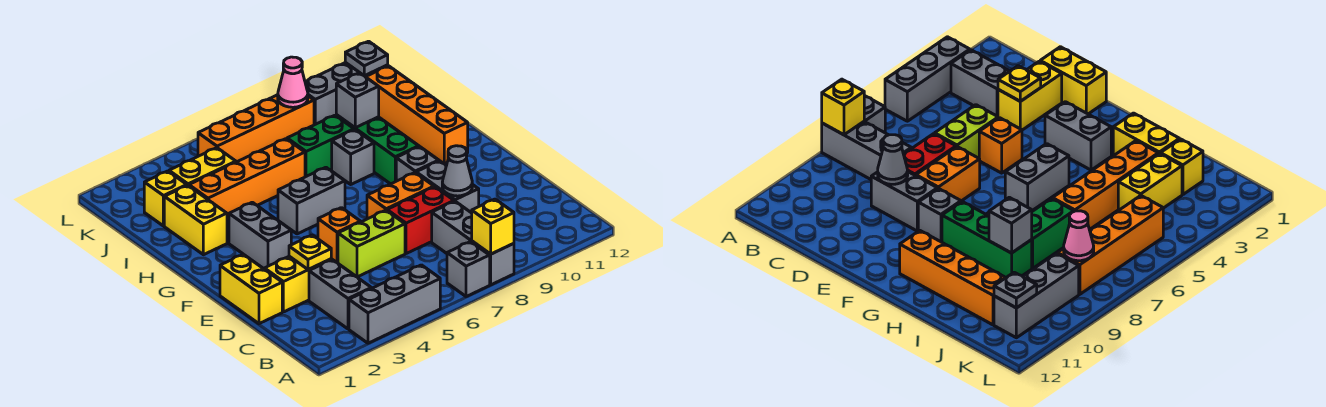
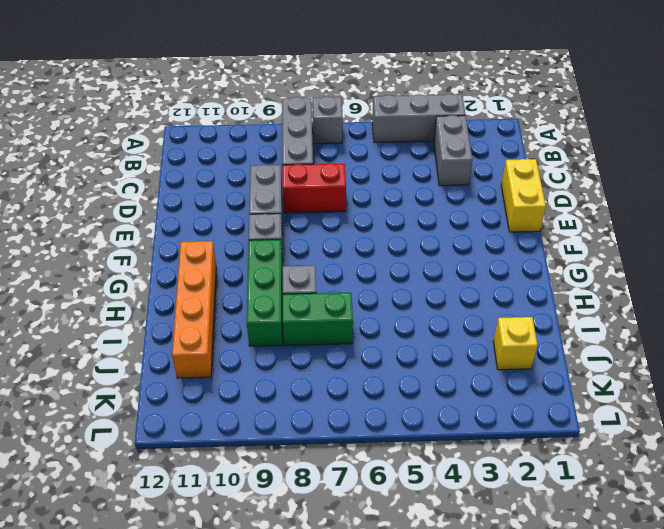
none -> yellow 1x2 brick [264,256,331,312]
none -> lime 1x2 brick [338,210,405,277]
none -> orange 1x1 brick [318,208,360,263]
none -> orange 1x2 brick [367,173,434,219]

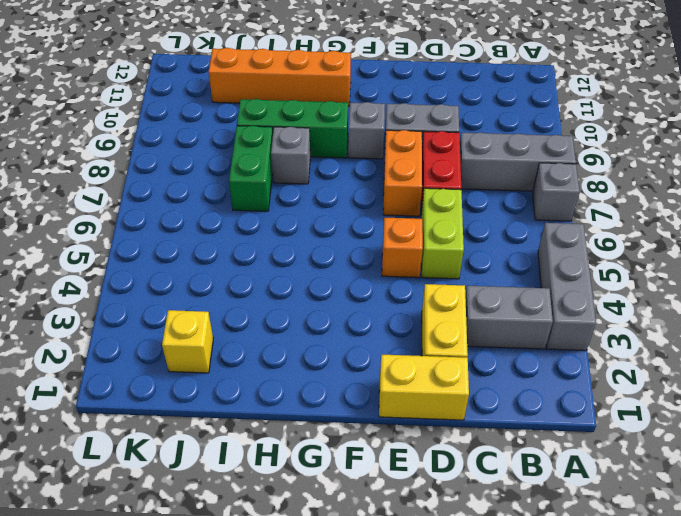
none -> grey 1x2 brick [229,202,291,269]
none -> grey 1x2 brick [278,167,345,234]
none -> yellow 1x2 brick [164,185,227,255]
none -> orange 1x4 brick [189,139,305,220]

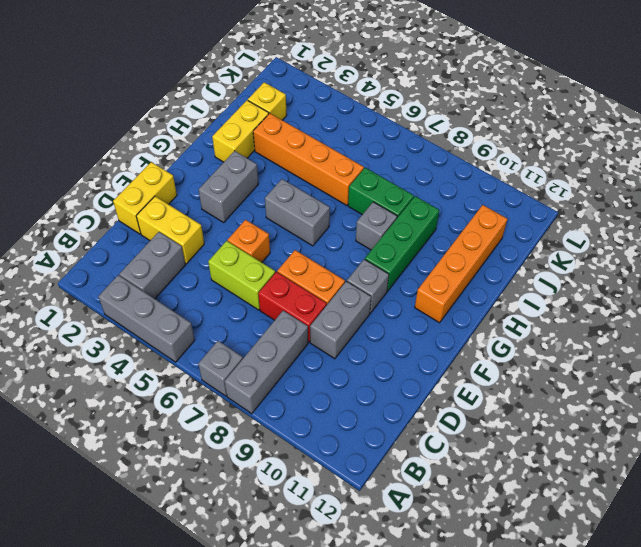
none -> yellow 1x2 brick [169,148,236,186]
none -> orange 1x4 brick [198,95,314,162]
none -> grey 1x3 brick [305,62,388,125]
none -> yellow 1x1 brick [472,199,514,254]

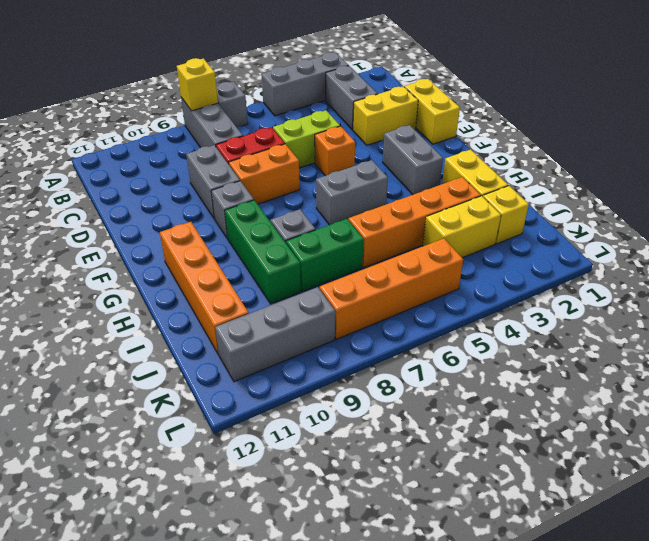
none -> yellow 1x1 plate [289,235,331,270]
none -> grey 1x1 cone [442,146,472,196]
none -> grey 1x1 brick [336,73,379,128]
none -> pink 1x1 cone [278,57,308,107]

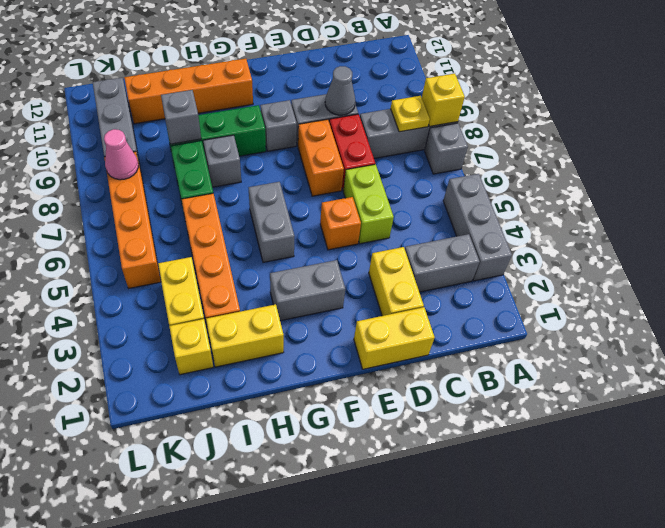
yellow 1x1 plate [390,96,430,132] -> yellow 1x1 plate moved to [289,235,331,270]
none -> grey 1x1 plate [345,41,388,76]

